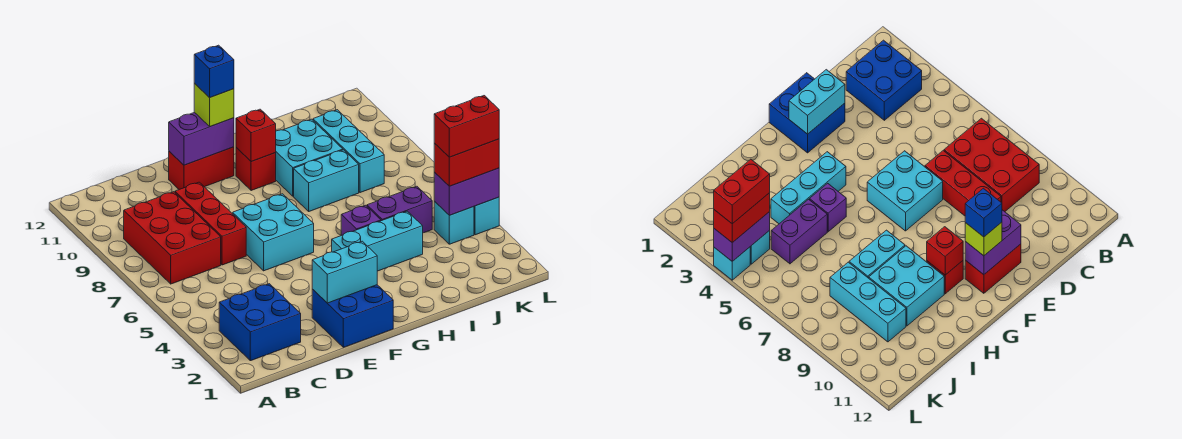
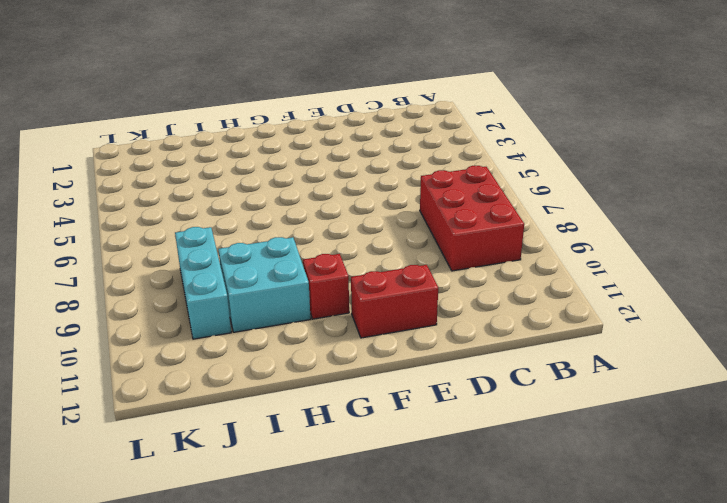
none -> blue 2x2 brick [219,284,301,361]
none -> red 1x3 brick [175,182,246,265]
none -> blue 2x2 brick [312,285,393,347]

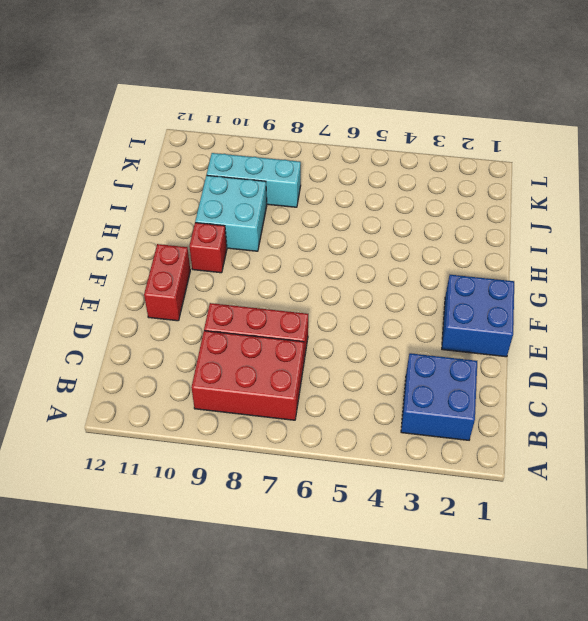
none -> cyan 2x2 brick [233,194,314,271]
none -> cyan 1x3 brick [332,211,423,271]
none -> purple 1x1 brick [341,205,381,235]

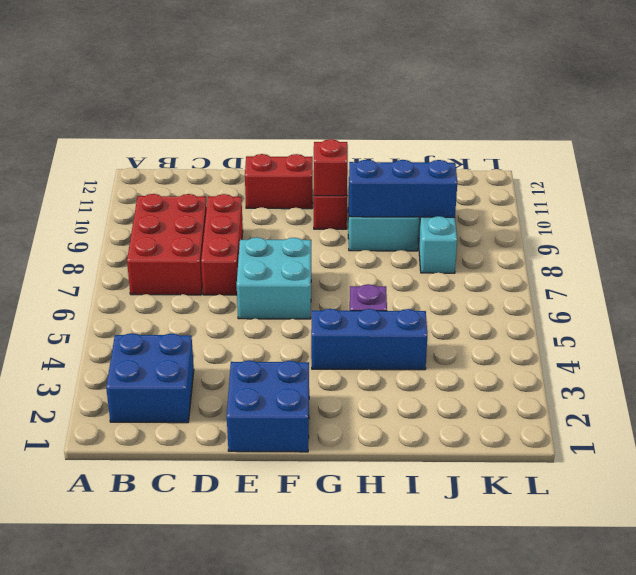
blue 1x3 brick [311,309,427,370] -> cyan 1x3 brick [332,211,423,271]
blue 1x3 brick [349,160,457,217] -> none
none -> cyan 1x2 brick [294,150,359,211]
none -> purple 1x2 brick [367,186,432,233]
none -> cyan 1x1 brick [434,201,474,244]

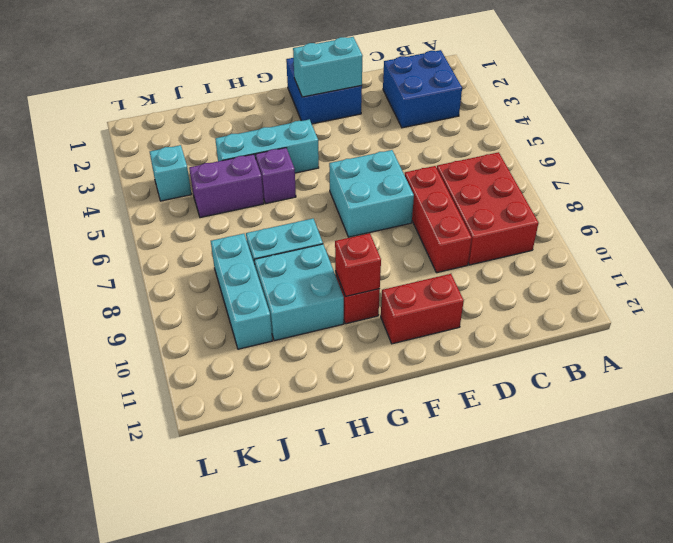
none -> cyan 1x1 brick [474,197,499,235]
none -> purple 1x2 brick [169,112,234,165]
none -> purple 1x2 brick [434,168,499,215]

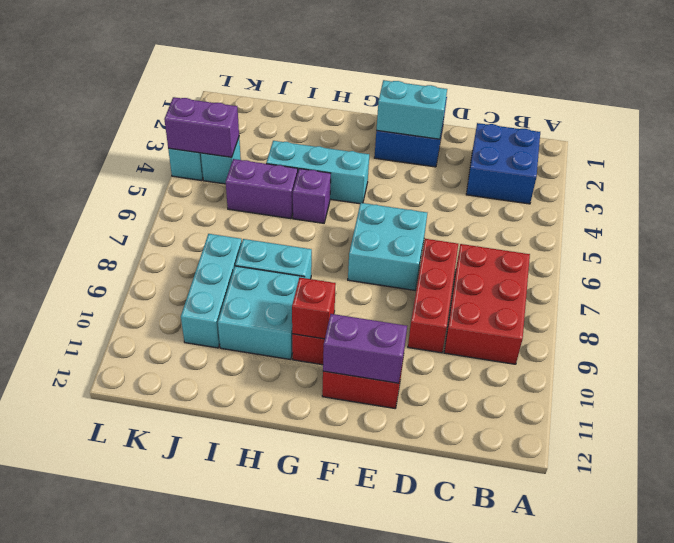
none -> lime 1x1 brick [194,83,234,126]
none -> red 1x2 brick [434,139,499,186]
none -> blue 1x1 brick [194,45,234,98]

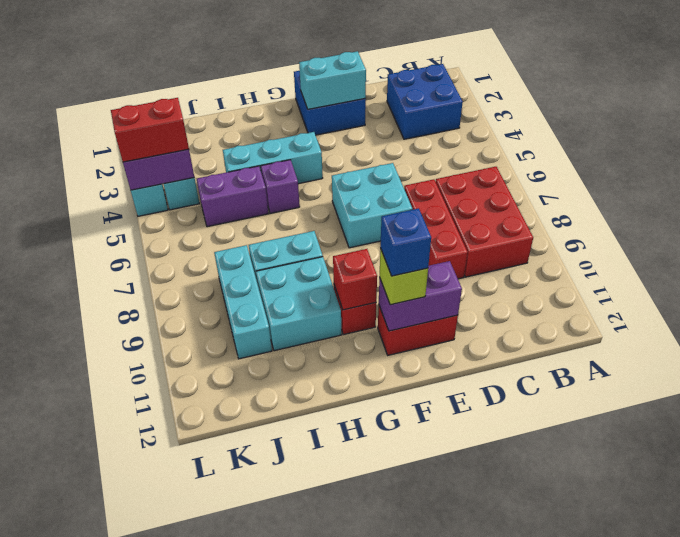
none -> red 1x2 brick [434,96,499,157]

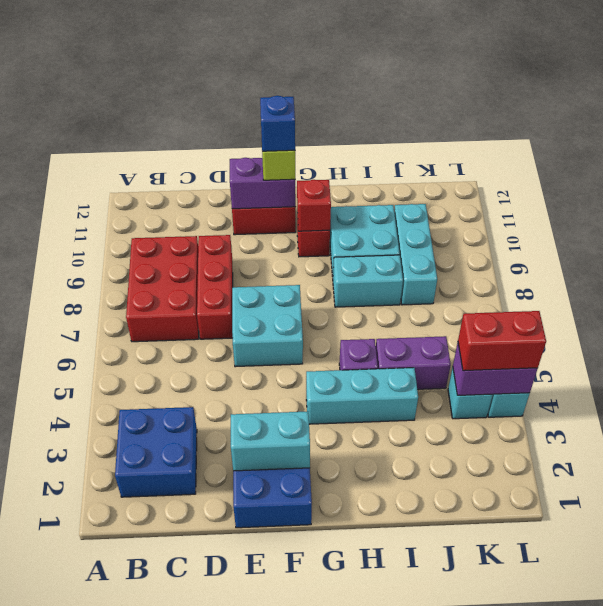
none -> red 1x2 brick [434,96,499,157]

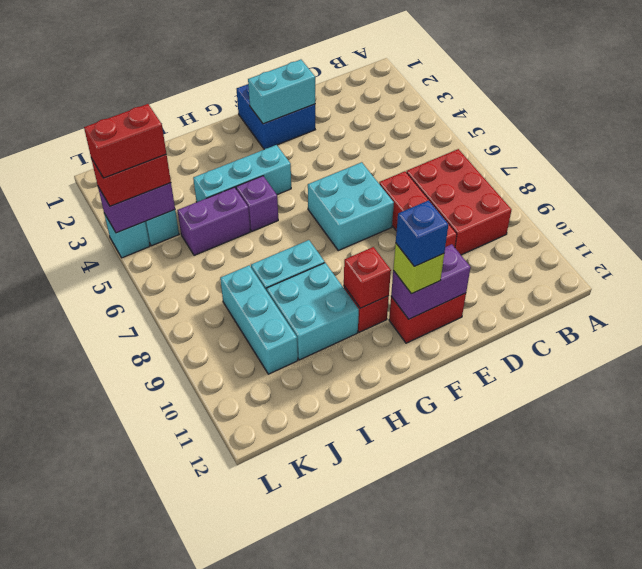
none -> blue 2x2 brick [219,284,301,361]

